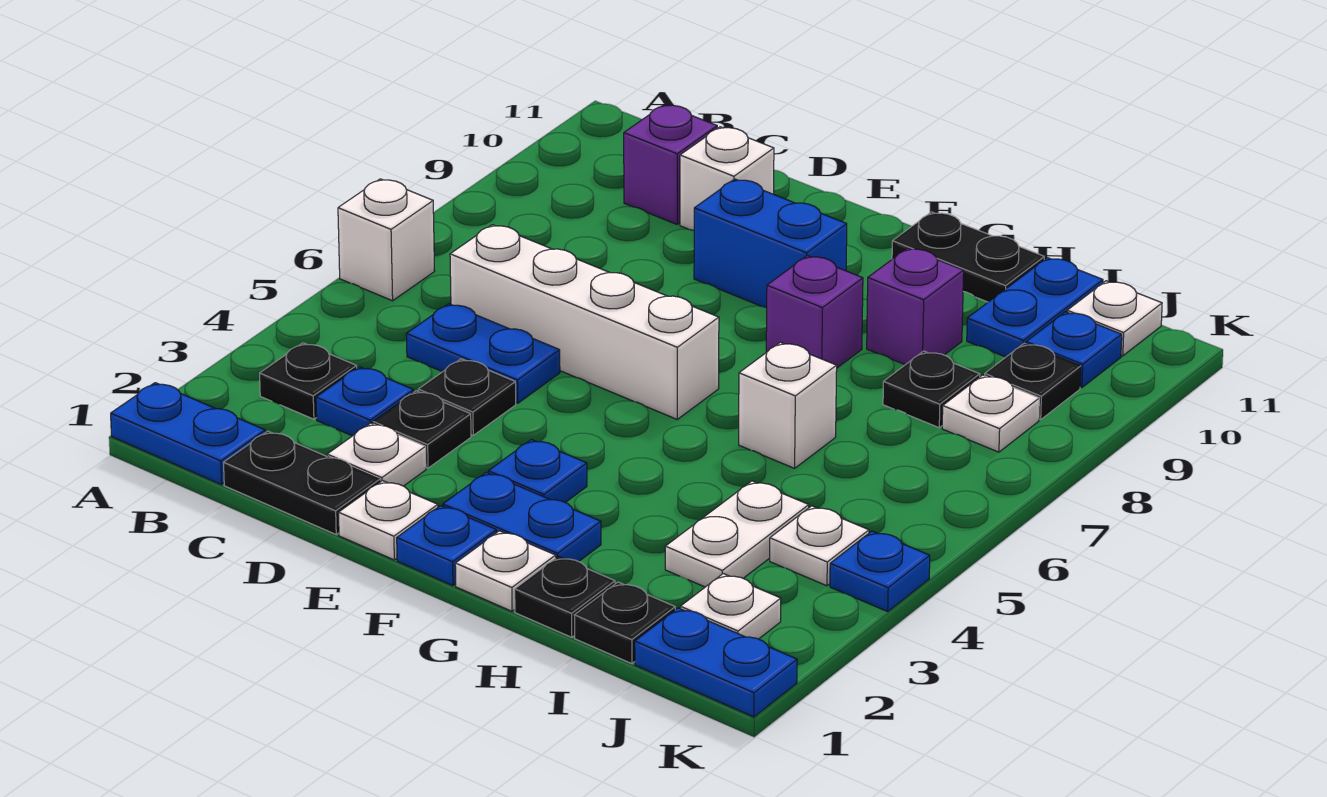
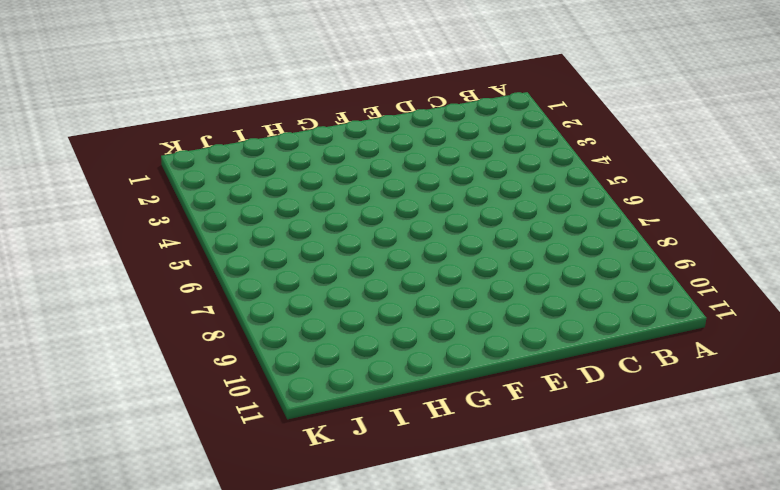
none -> blue 1x2 plate [111,383,265,485]
none -> white 1x1 brick [338,179,435,301]
none -> black 1x1 plate [260,343,357,419]
none -> black 1x2 plate [224,431,380,534]

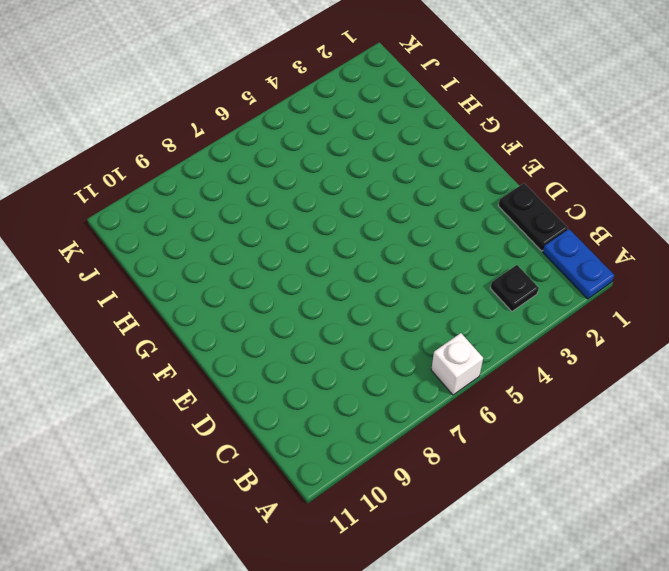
none -> blue 1x1 plate [316,367,413,436]
none -> blue 1x2 plate [406,304,560,403]
none -> white 1x4 brick [450,225,719,419]
none -> purple 1x1 brick [624,105,717,224]

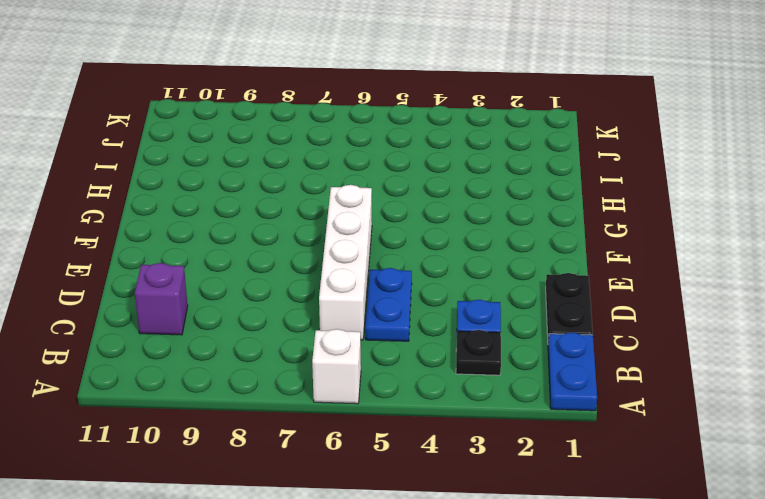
none -> white 1x1 plate [327,423,426,486]
none -> black 1x1 plate [373,391,471,468]
none -> black 1x1 plate [418,359,516,435]
none -> white 1x1 brick [680,127,774,230]

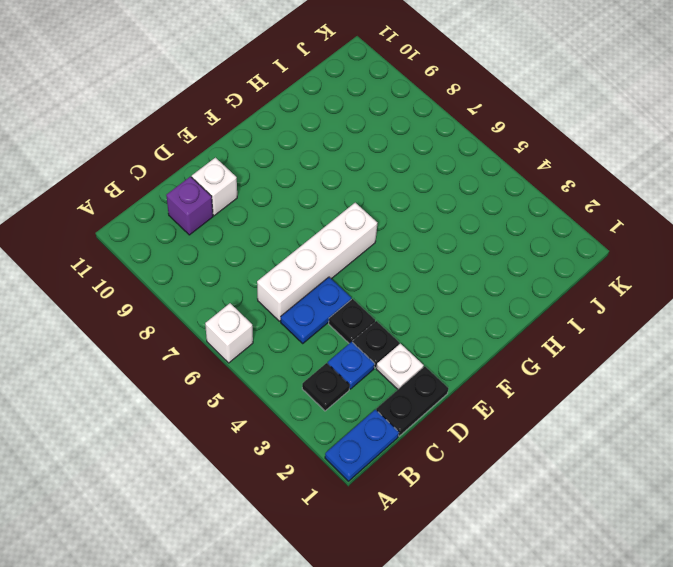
none -> white 1x1 plate [338,481,438,560]
none -> blue 1x2 brick [694,179,847,307]
none -> blue 1x1 plate [397,506,496,585]
none -> blue 1x2 plate [443,472,601,562]

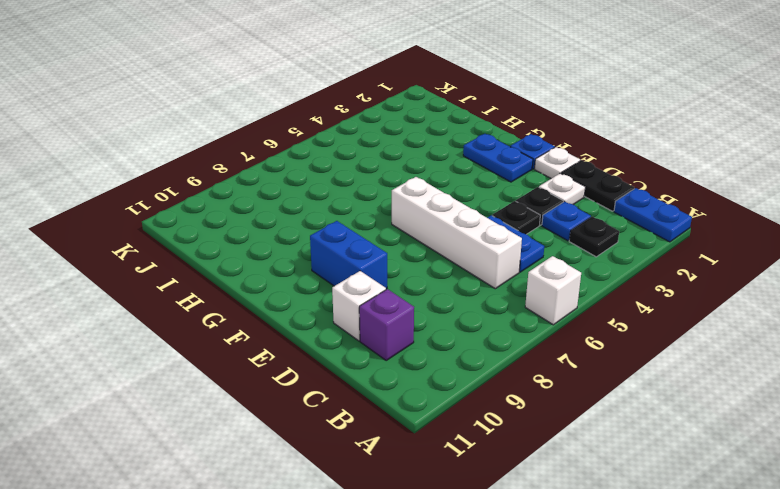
none -> blue 1x1 plate [488,440,587,503]
none -> white 1x1 plate [455,531,556,611]
none -> purple 1x1 brick [766,256,863,368]
none -> black 1x2 plate [892,212,1044,302]

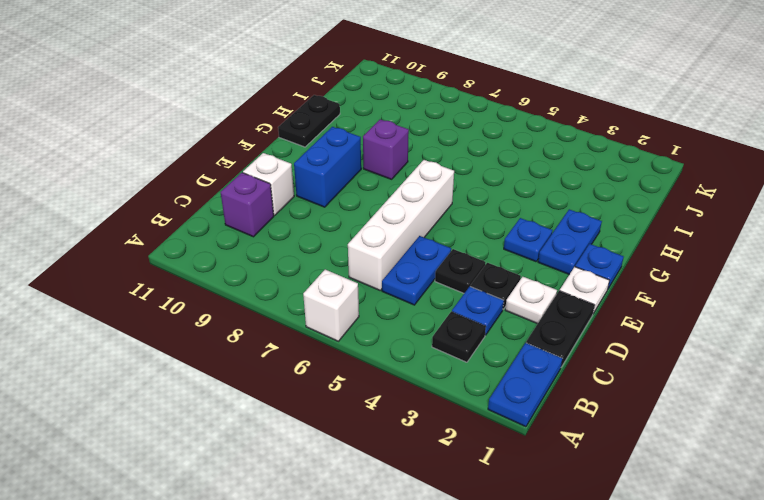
none -> white 1x1 plate [455,531,556,611]
none -> black 1x1 plate [515,556,615,637]
none -> white 1x1 brick [739,342,837,468]
none -> purple 1x1 brick [867,248,964,365]

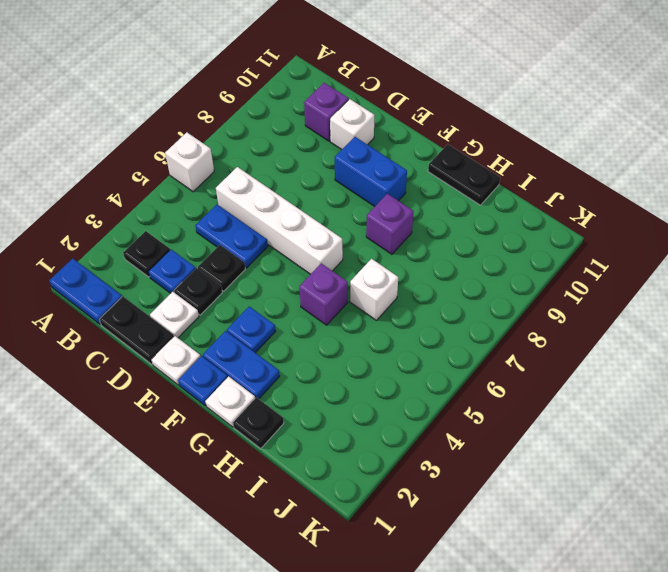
purple 1x1 brick [299,263,348,325] -> purple 1x1 brick moved to [867,248,964,365]
none -> black 1x1 plate [574,582,675,664]
none -> white 1x2 plate [665,481,809,587]
none -> black 1x1 plate [883,351,980,428]
none -> blue 1x2 plate [967,258,1103,357]

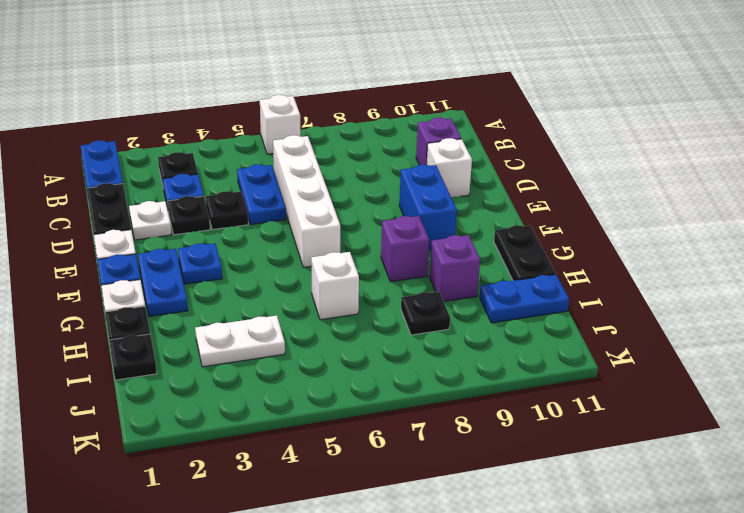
none -> blue 1x2 plate [635,608,797,717]
none -> white 1x1 plate [680,574,781,639]
none -> white 1x1 plate [770,506,869,586]
none -> white 1x1 plate [942,375,1039,452]

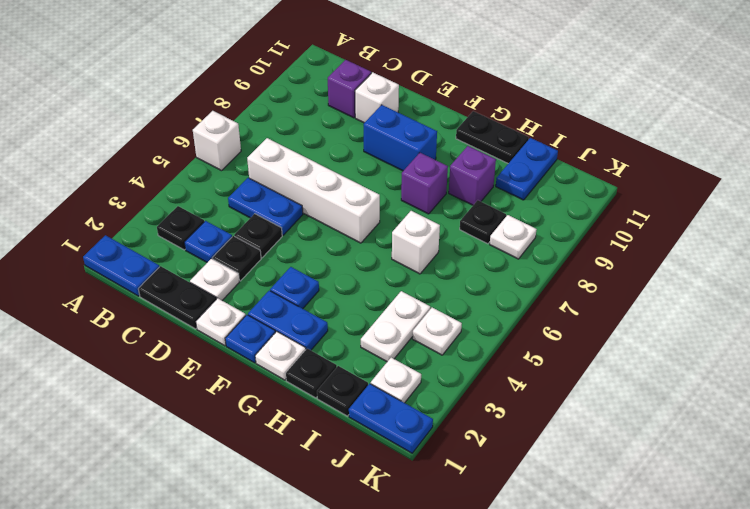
none -> black 1x1 plate [985,343,1081,420]
none -> blue 1x1 plate [1026,312,1122,388]
none -> white 1x1 plate [1067,281,1162,356]
none -> blue 1x1 plate [830,531,930,611]

